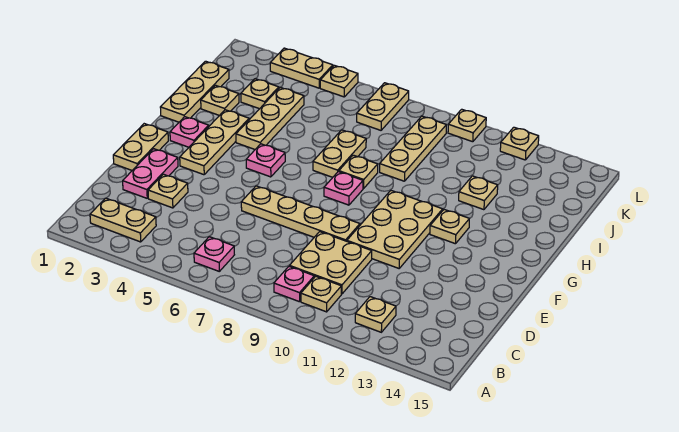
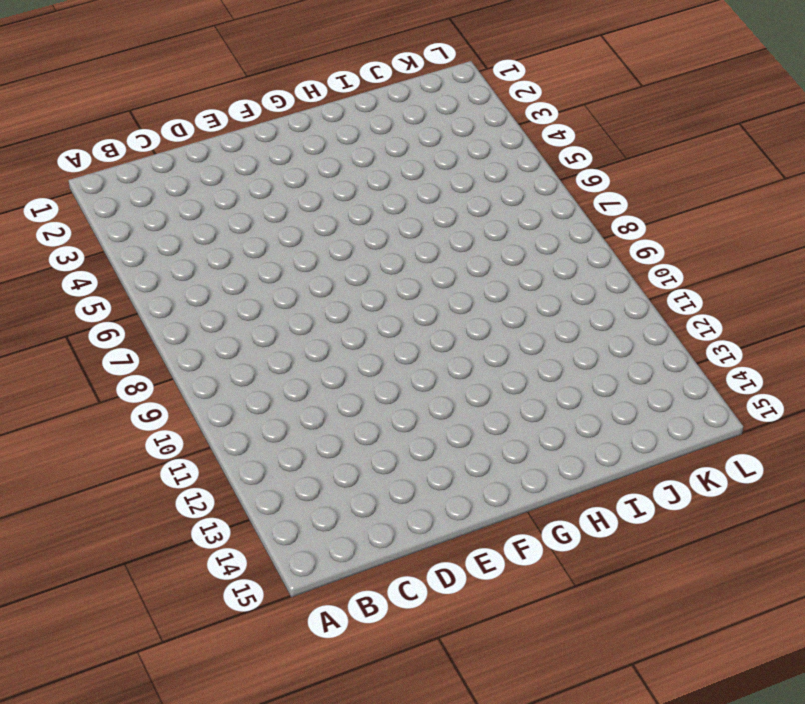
none -> tan 1x2 plate [90,198,156,242]
none -> pink 1x1 plate [194,237,234,271]
none -> pink 1x1 plate [274,266,314,302]

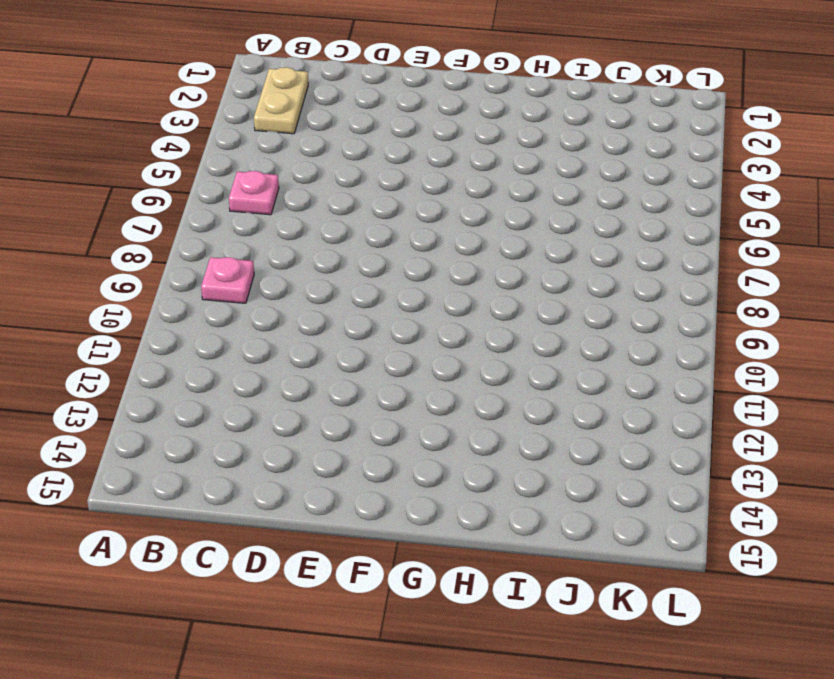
none -> tan 1x1 plate [301,276,341,312]
none -> tan 1x1 plate [355,297,396,332]
none -> tan 2x2 plate [290,232,372,294]

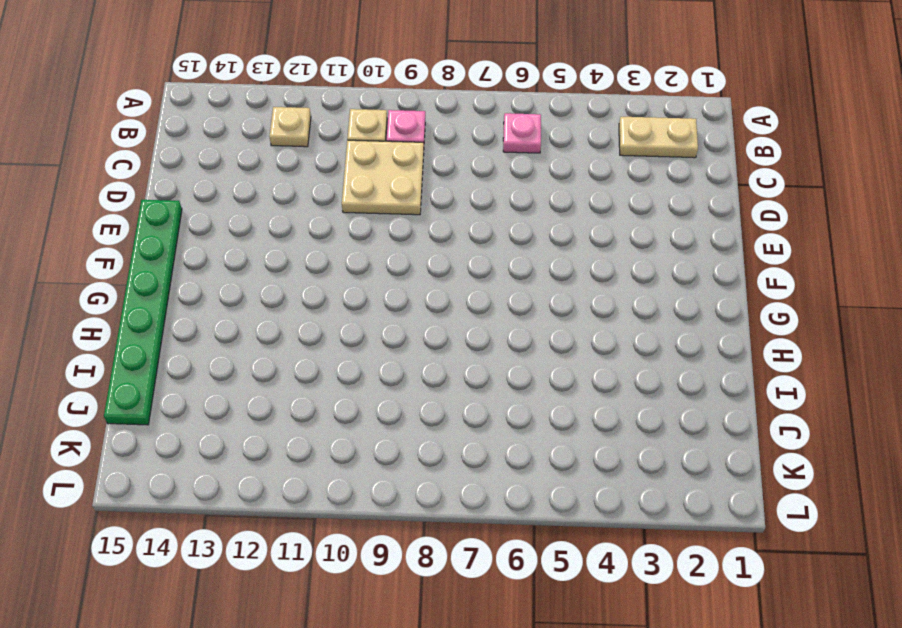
green 1x6 plate [104,200,182,425] -> none
none -> pink 1x2 plate [123,149,178,198]
none -> tan 1x1 plate [148,174,188,208]
none -> tan 1x2 plate [113,124,168,170]

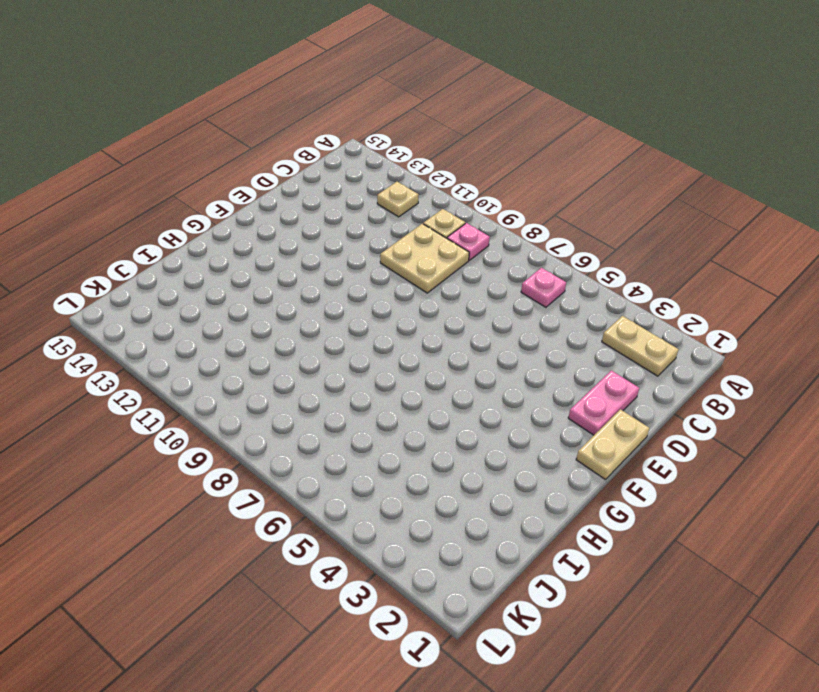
none -> tan 1x1 plate [148,174,188,208]
none -> tan 1x4 plate [241,186,360,241]
none -> tan 2x3 plate [347,191,443,268]

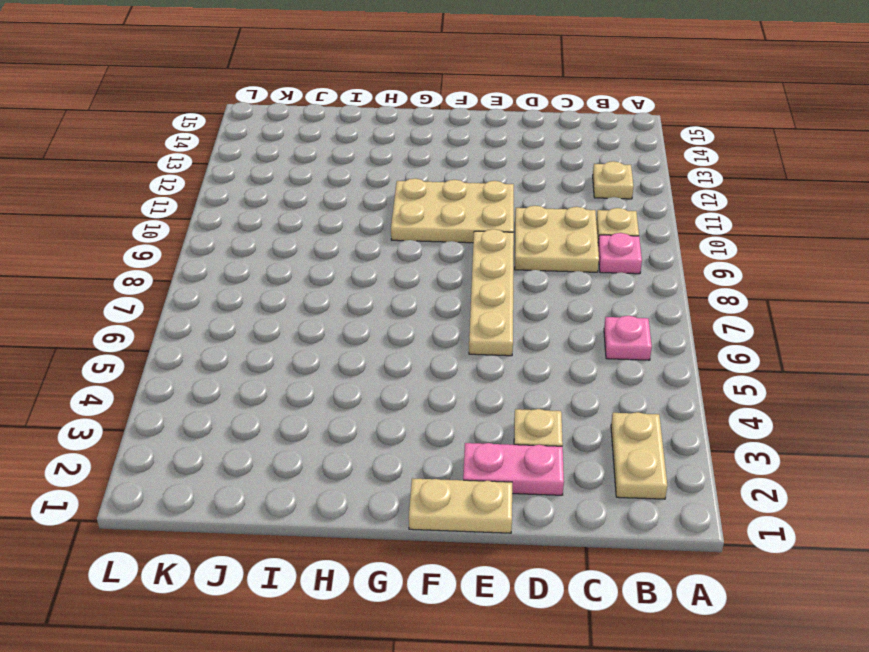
none -> tan 1x3 plate [180,110,249,175]
none -> pink 1x1 plate [170,117,209,147]
none -> pink 1x1 plate [246,144,285,177]

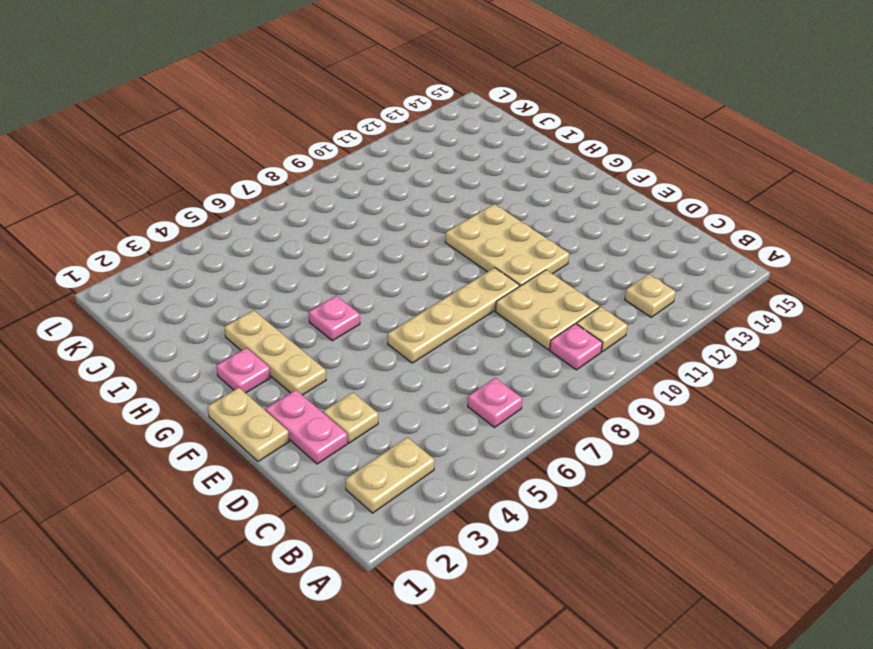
none -> pink 1x1 plate [324,172,363,205]
none -> tan 1x1 plate [430,210,469,244]
none -> tan 1x3 plate [160,61,229,122]

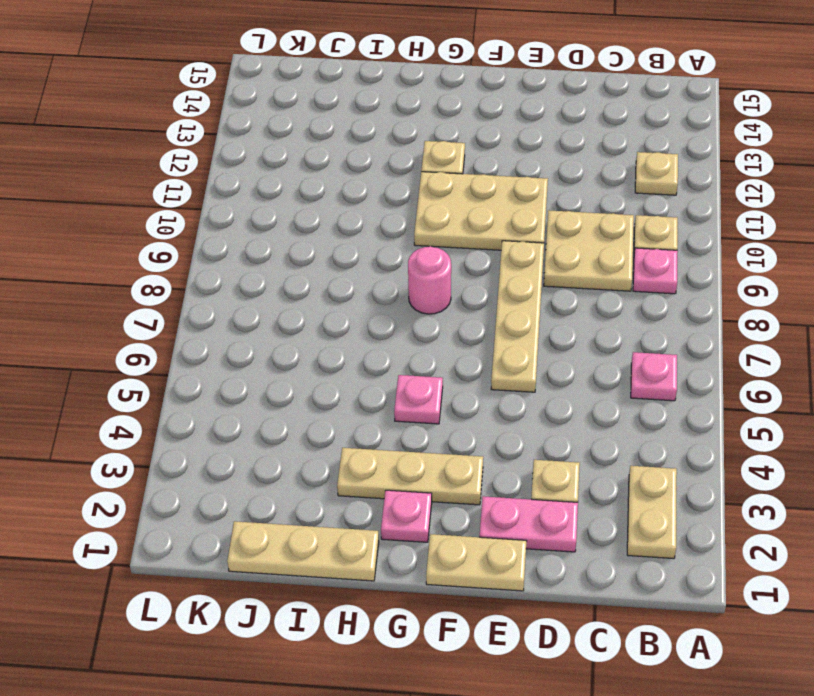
pink 1x1 round brick [408,246,451,314] -> pink 1x1 plate [324,172,363,205]
none -> tan 1x3 plate [236,87,304,149]
none -> tan 1x2 plate [313,130,366,177]
none -> tan 1x1 plate [339,155,378,188]

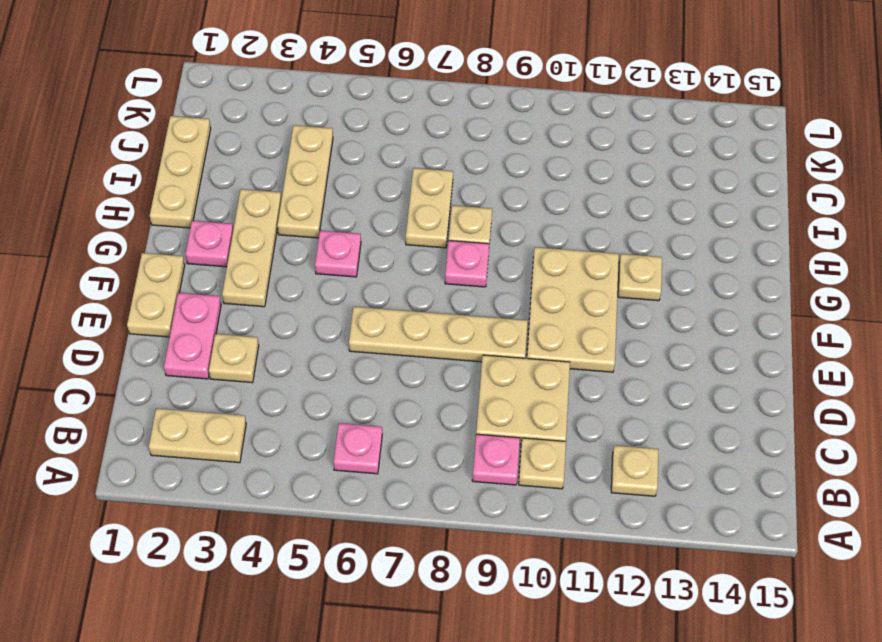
none -> tan 1x1 plate [201,85,239,116]
none -> tan 1x3 plate [380,116,446,181]
none -> tan 1x1 plate [459,176,498,210]

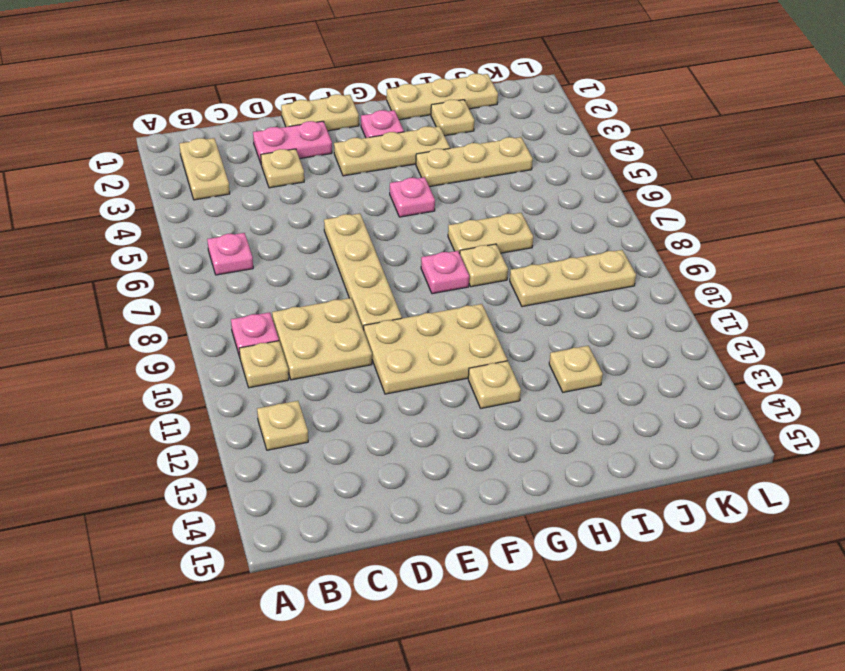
none -> tan 1x1 plate [241,79,279,109]
none -> tan 1x2 plate [357,83,409,130]
none -> tan 1x2 plate [270,48,333,88]

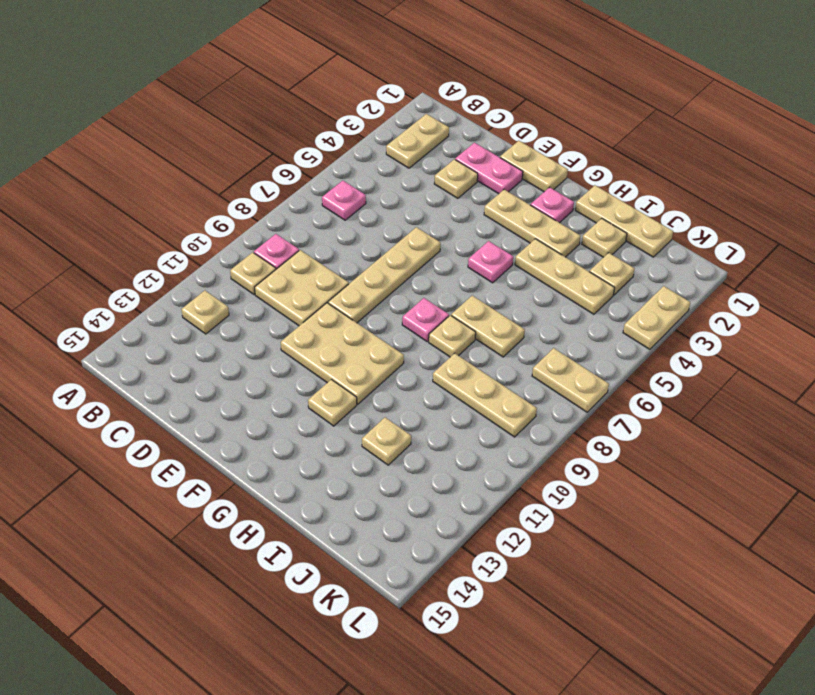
none -> tan 1x1 plate [320,65,358,97]
none -> tan 1x1 plate [448,109,486,142]
none -> tan 1x1 plate [500,127,539,160]

